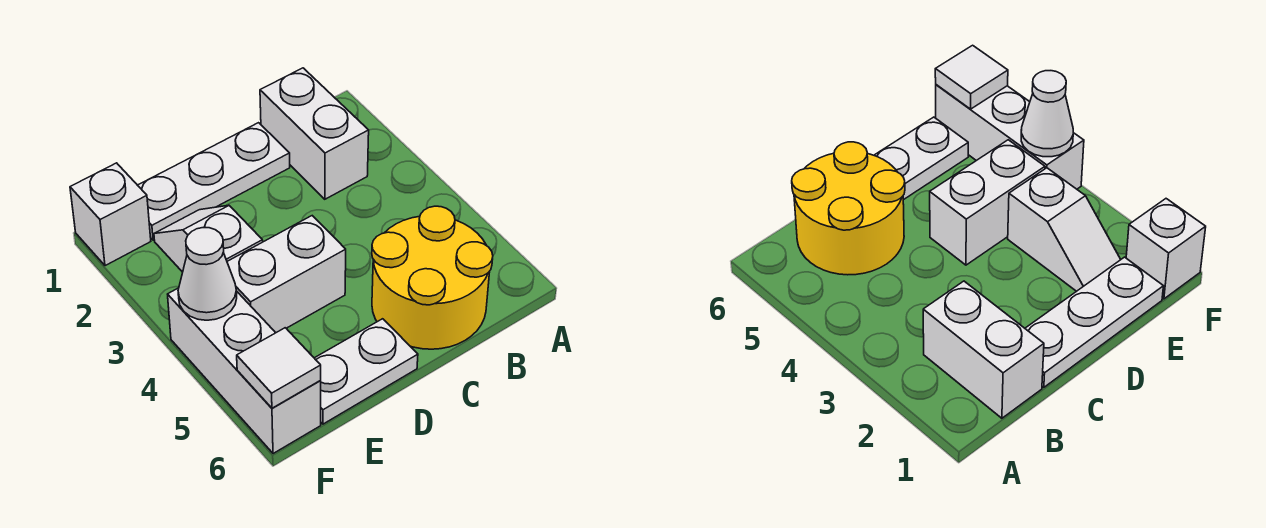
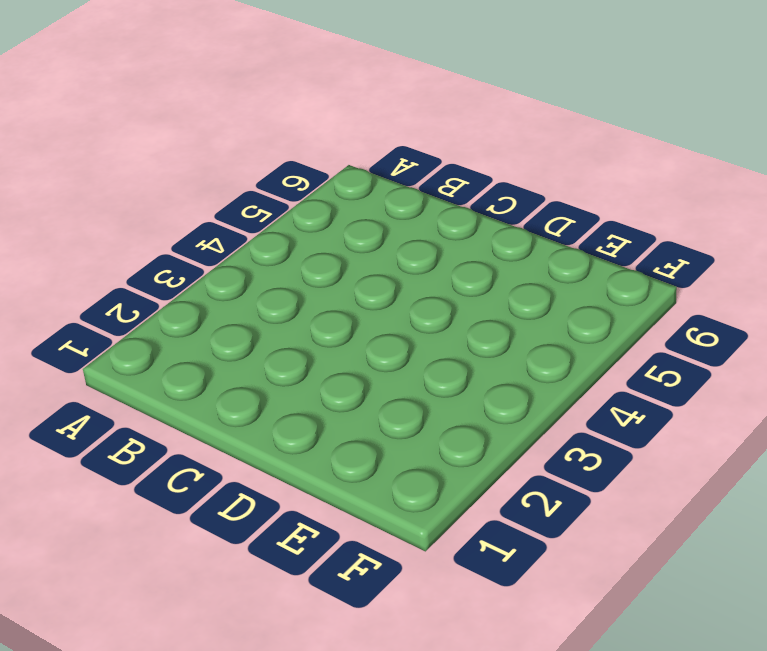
none -> white 1x2 brick [260,68,369,199]
none -> yellow 2x2 round brick [372,206,493,349]

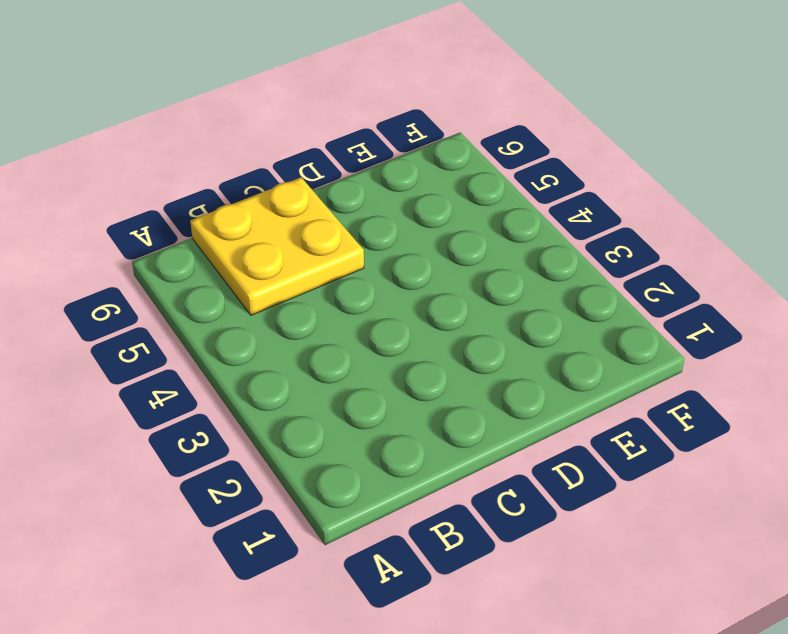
yellow 2x2 plate [190,177,364,315] -> yellow 2x2 round brick [372,206,493,349]
none -> white 1x2 brick [260,68,369,199]
none -> white 1x3 plate [138,123,290,240]

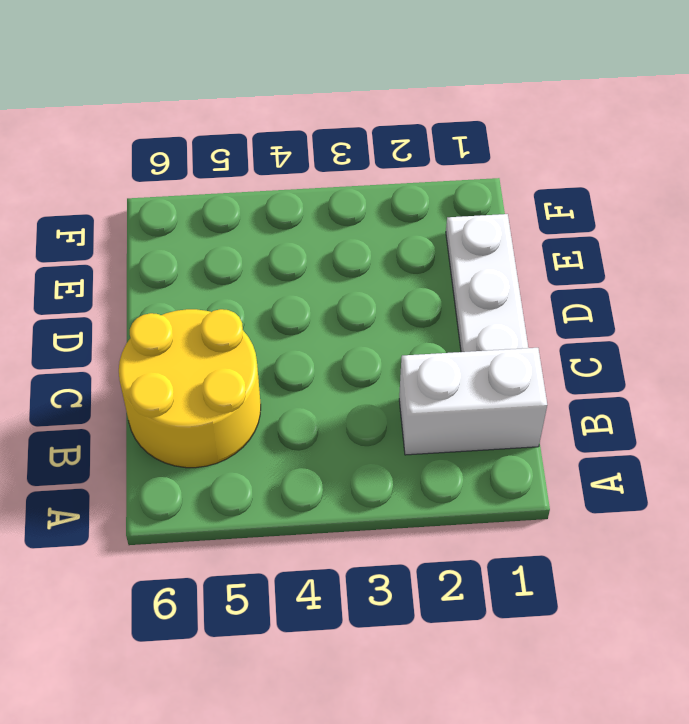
none -> white 1x2 brick [227,216,346,333]
none -> white 1x2 plate [315,319,418,424]

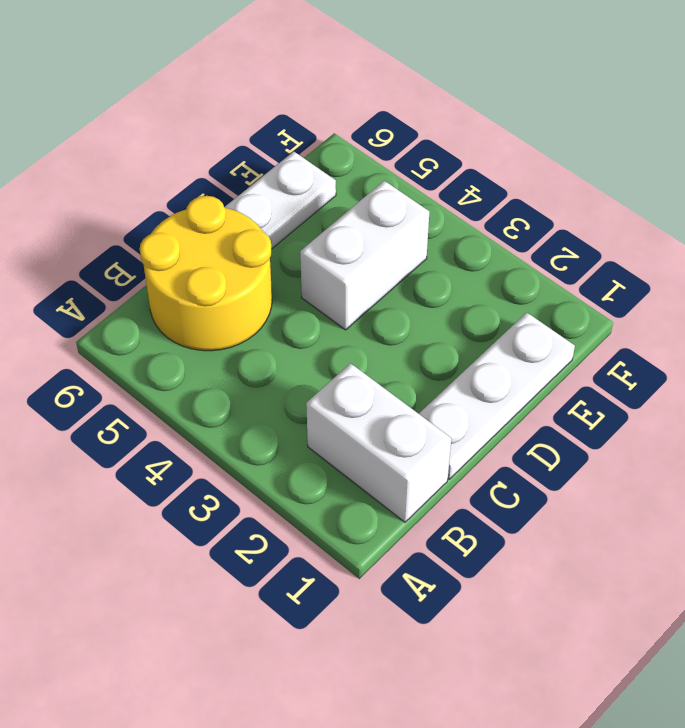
none -> white 1x2 slope [154,205,263,272]
none -> white 1x1 brick [70,163,151,266]

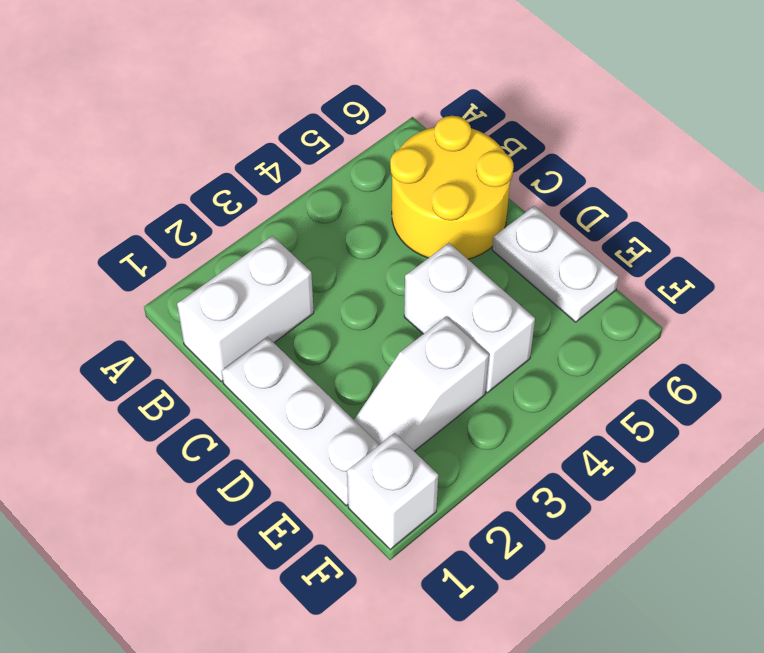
none -> white 1x3 brick [168,288,321,454]
none -> white 1x1 cone [178,228,237,320]

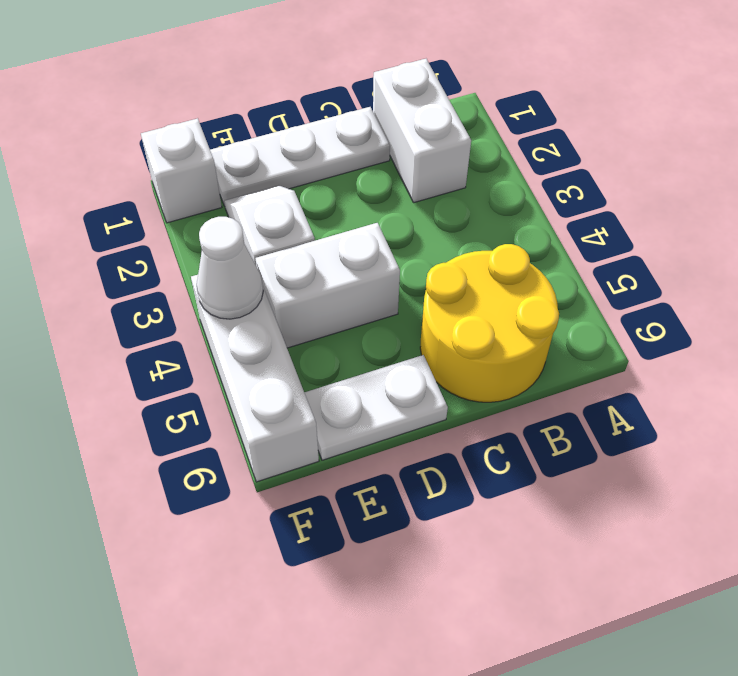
none -> white 1x1 tile [237,328,321,408]

